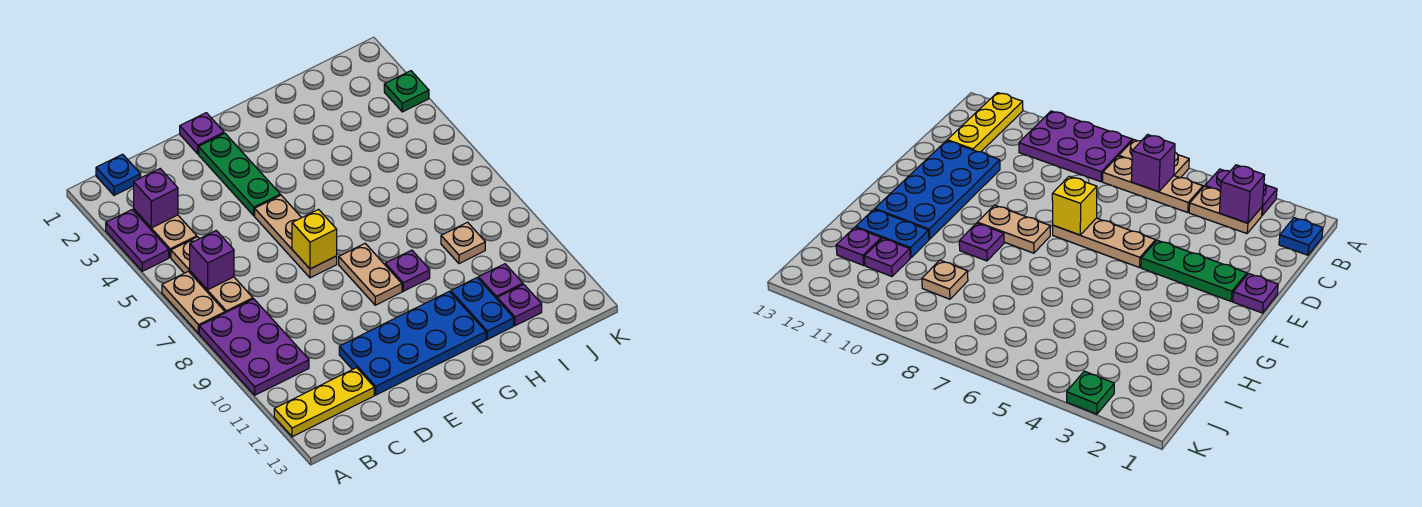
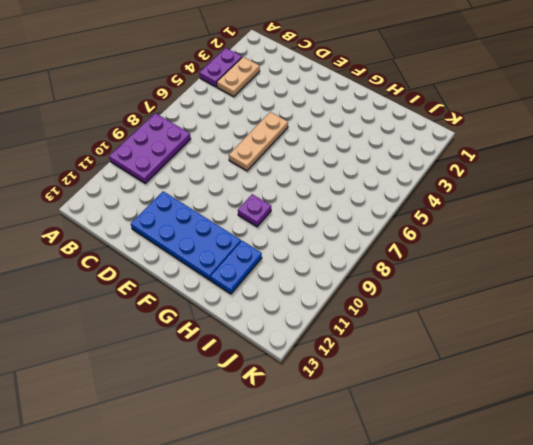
none -> tan 1x2 plate [162,271,225,333]
none -> yellow 1x3 plate [274,368,374,437]
none -> blue 1x1 plate [96,154,141,195]

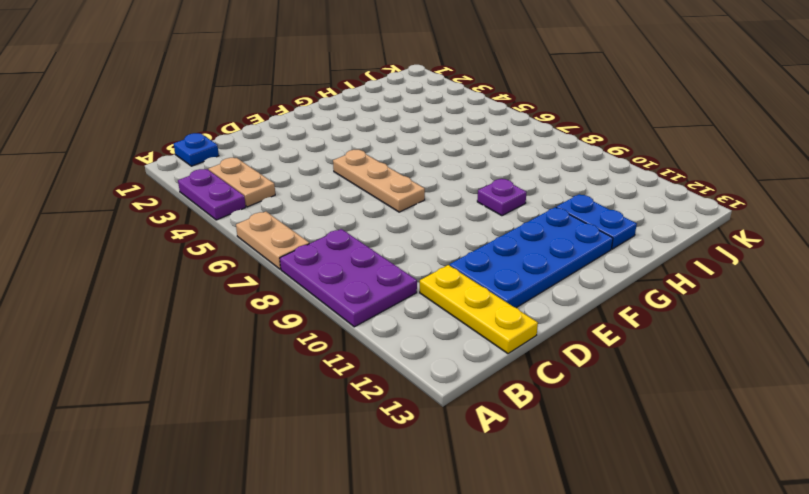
yellow 1x3 plate [420,265,538,354] -> yellow 1x3 plate turned to [274,368,374,437]
none -> tan 1x3 plate [171,237,253,313]
none -> purple 1x1 plate [180,113,224,154]
none -> green 1x3 plate [199,133,280,216]

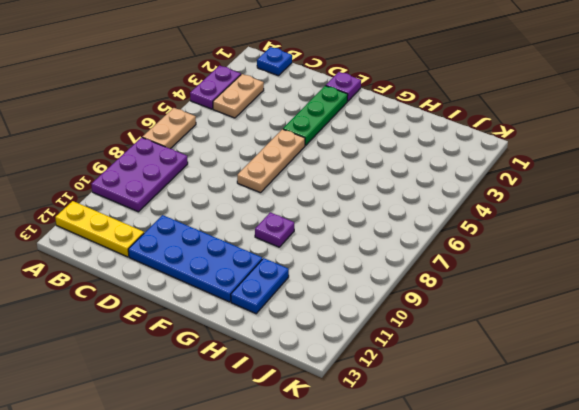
none -> tan 1x3 plate [171,237,253,313]
none -> tan 1x2 plate [339,243,402,305]
none -> tan 1x1 plate [441,222,485,264]

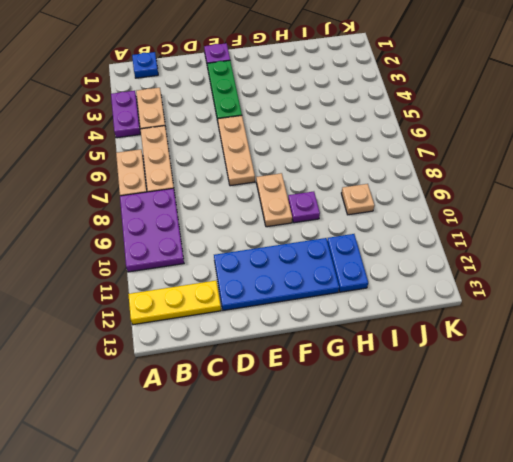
none -> purple 1x1 plate [479,264,523,299]
none -> purple 1x1 plate [497,284,542,326]
none -> green 1x1 plate [384,71,429,112]

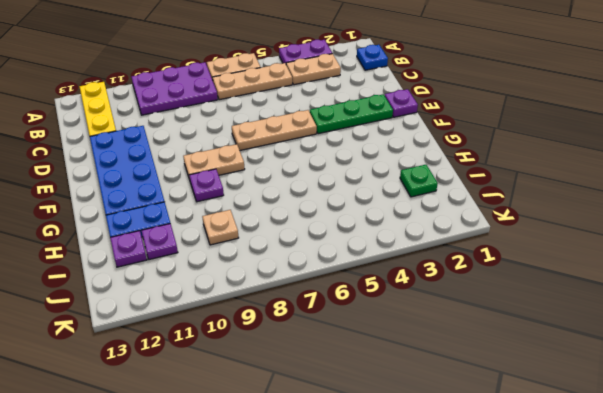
green 1x1 plate [400,165,438,197] -> green 1x1 plate moved to [384,71,429,112]
none -> purple 1x1 brick [134,169,178,228]
none -> purple 1x1 brick [190,231,234,290]
none -> yellow 1x1 brick [292,210,337,269]

